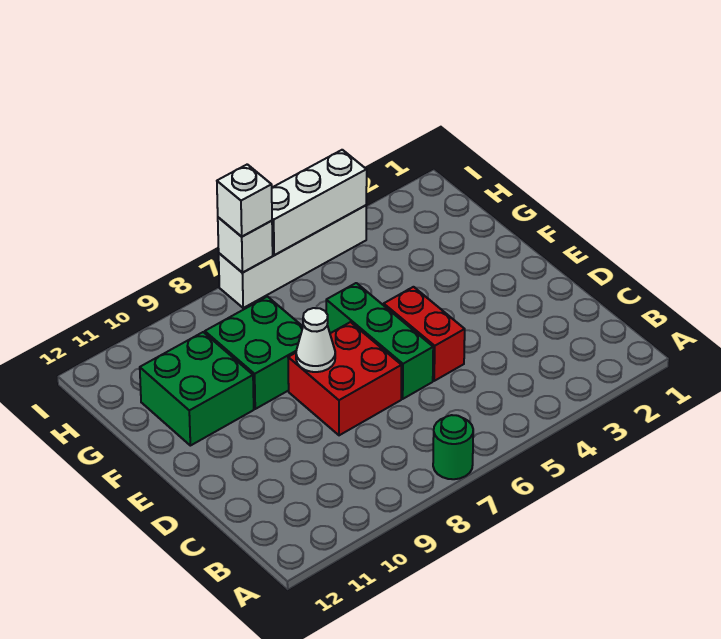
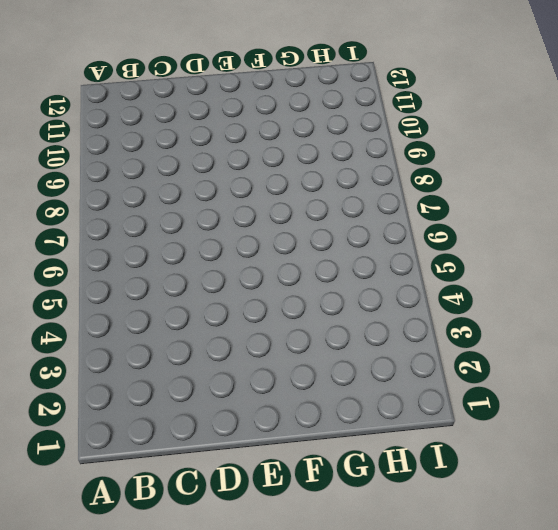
none -> green 1x1 round brick [433,415,473,479]
none -> red 1x2 brick [384,287,465,381]

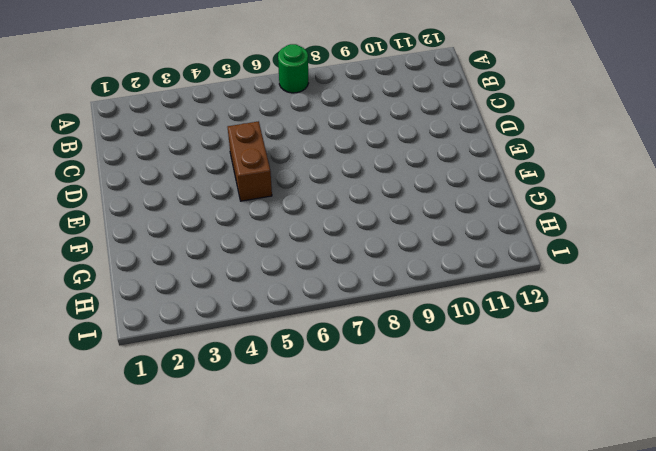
brown 1x2 brick [228,121,272,201] -> red 1x2 brick [384,287,465,381]
none -> green 1x3 brick [326,283,433,399]
none -> red 2x2 brick [288,322,401,435]

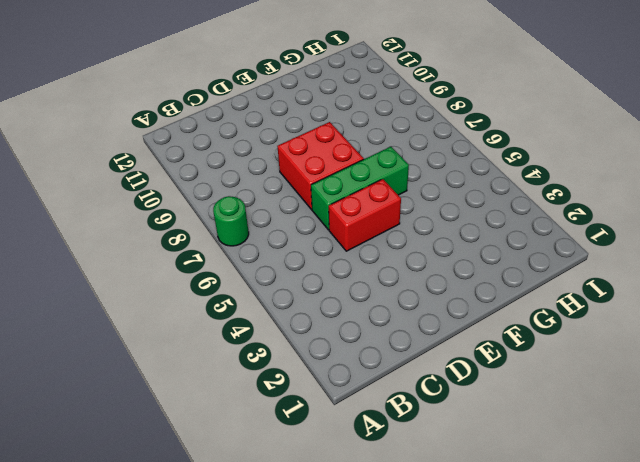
none -> green 2x2 brick [205,297,303,409]
none -> green 2x2 brick [140,332,254,446]

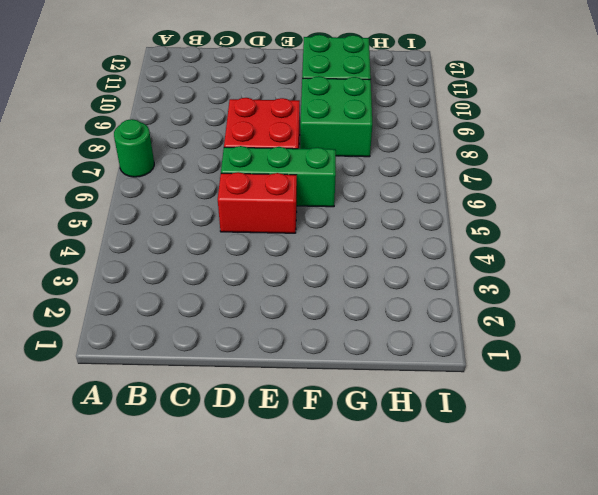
none -> white 1x4 brick [219,205,366,308]
none -> white 1x1 cone [296,308,335,372]

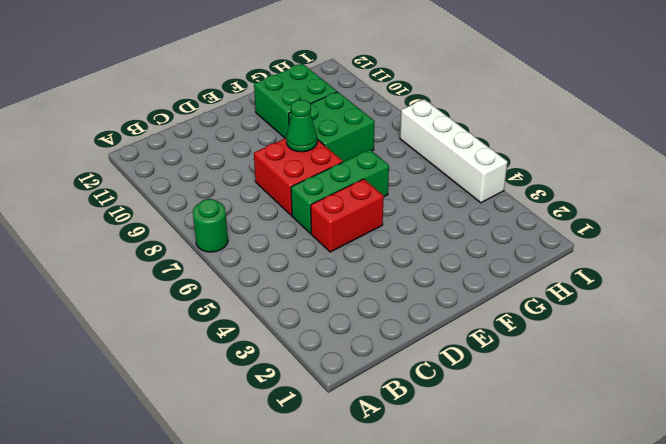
green 1x1 cone [286,100,317,152] -> white 1x1 cone [296,308,335,372]
none -> white 1x3 brick [272,150,367,255]
none -> white 1x1 brick [218,217,273,273]

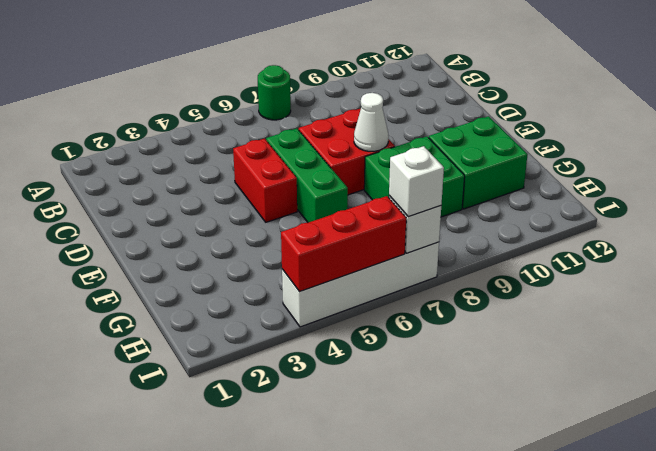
red 1x3 brick [281,196,406,292] -> white 1x3 brick [272,150,367,255]

